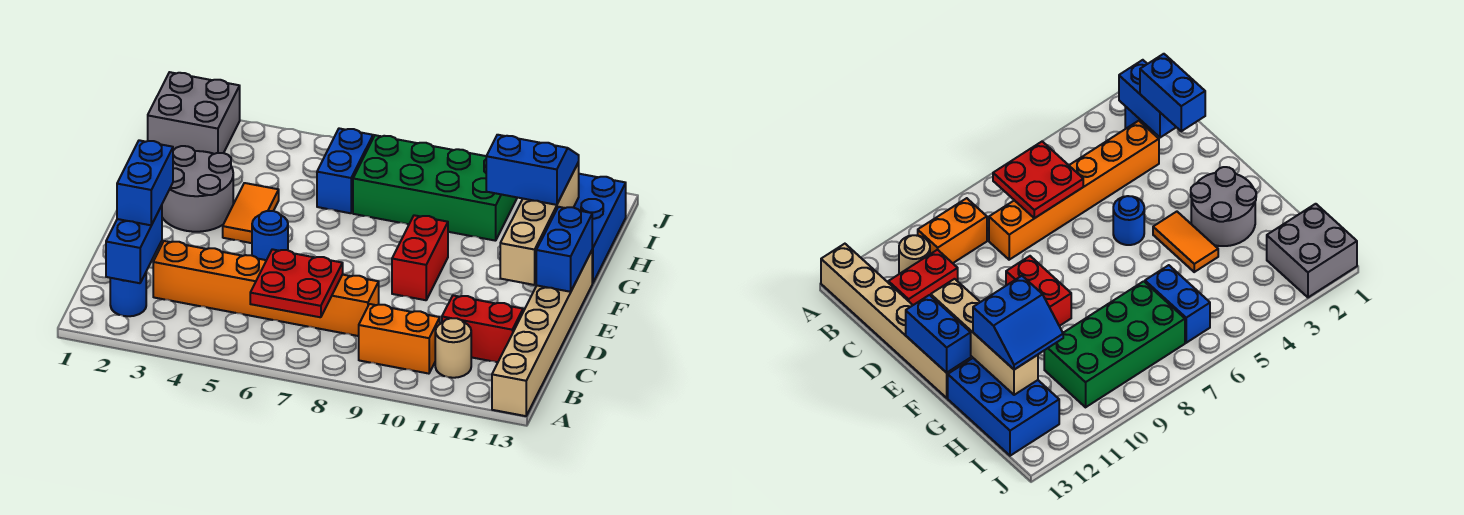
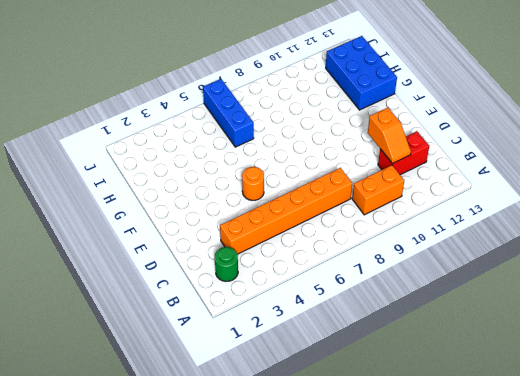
green 1x1 round brick [215,247,238,281] -> blue 1x1 round brick [110,273,146,316]
orange 1x2 slope [368,108,411,164] -> none
orange 1x1 round brick [242,167,264,200] -> blue 1x1 round brick [252,211,288,260]
blue 1x3 brick [203,79,254,147] -> blue 1x2 brick [317,128,373,213]
none -> tan 1x6 brick [492,251,592,416]
none -> tan 1x1 round brick [435,318,471,378]
none -> red 1x2 brick [392,215,448,300]

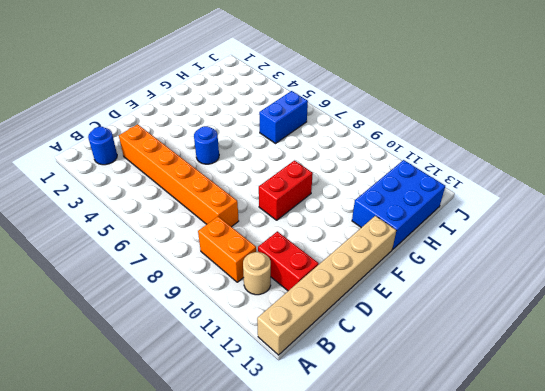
none -> grey 2x2 round brick [162,146,233,232]
none -> orange 1x2 tile [223,183,279,243]
none -> green 2x4 brick [353,135,517,241]

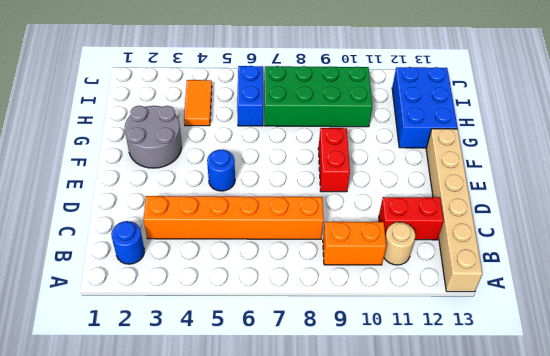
orange 1x2 tile [184,80,212,126] -> orange 1x2 tile moved to [223,183,279,243]
none -> grey 2x2 brick [148,72,240,154]
none -> blue 1x2 brick [106,205,162,283]
none -> red 2x2 plate [250,249,343,317]

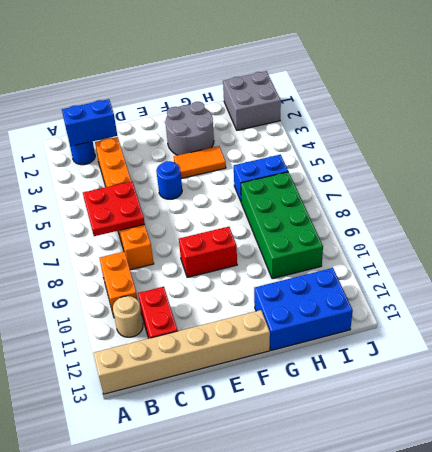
none -> tan 1x4 brick [500,163,579,285]
none -> blue 1x2 brick [536,207,592,292]
none -> blue 1x2 brick [117,140,173,225]

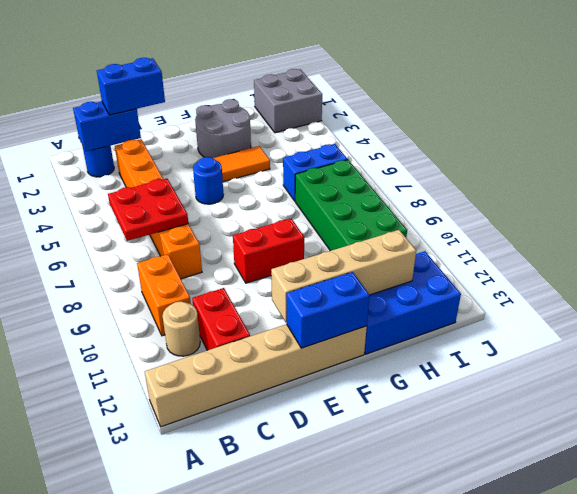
none -> blue 2x2 slope [486,135,579,205]

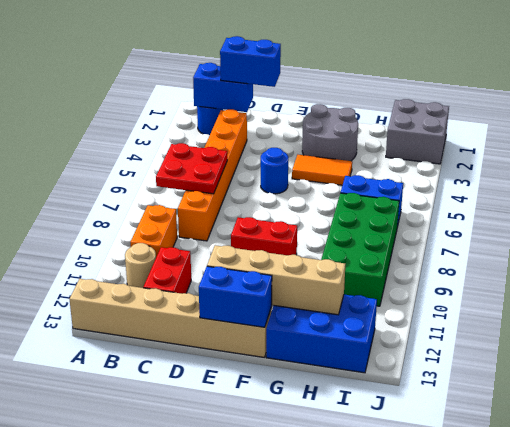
none -> blue 2x2 slope [486,135,579,205]

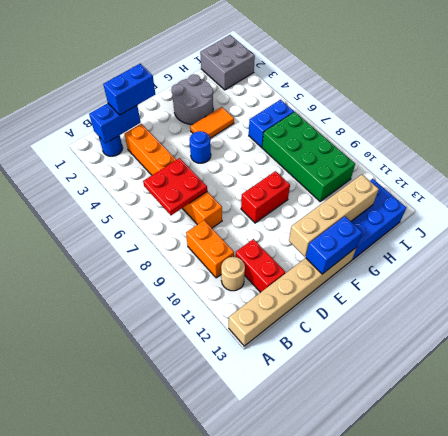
none -> blue 2x2 slope [486,135,579,205]

